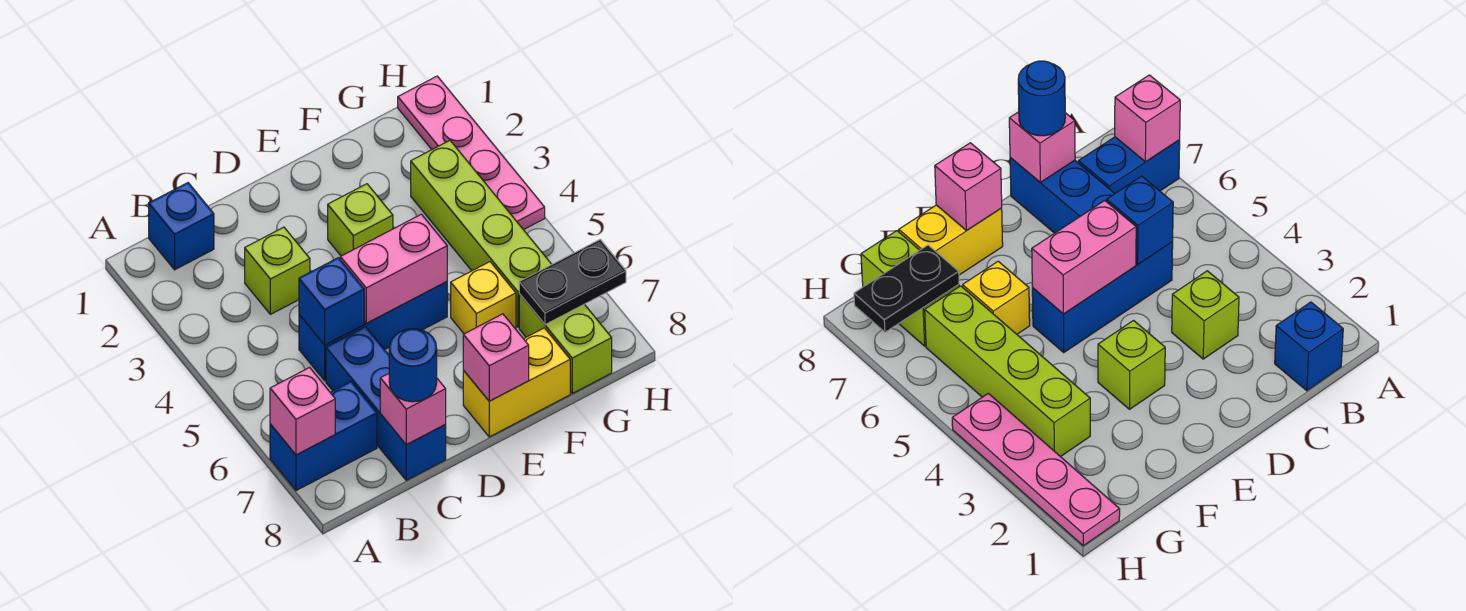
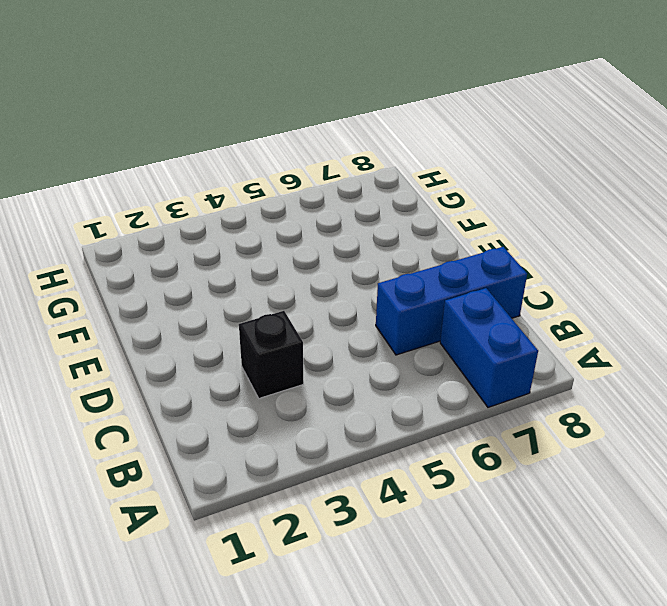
black 1x1 brick [239,311,304,398] -> lime 1x1 brick [245,227,310,314]
none -> blue 1x1 brick [149,183,214,270]
none -> blue 1x3 brick [299,282,447,381]
none -> lime 1x1 brick [328,184,393,256]

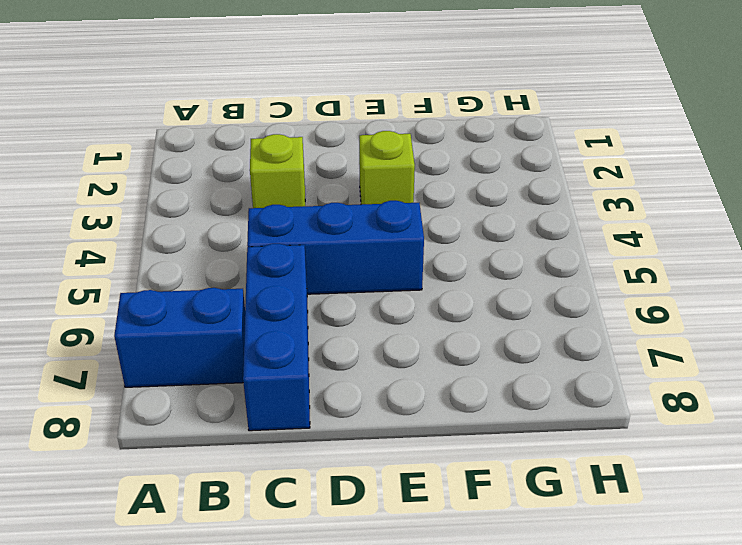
none -> blue 1x1 brick [149,183,214,270]
none -> yellow 1x2 brick [463,328,570,437]
none -> yellow 1x1 brick [451,262,516,334]

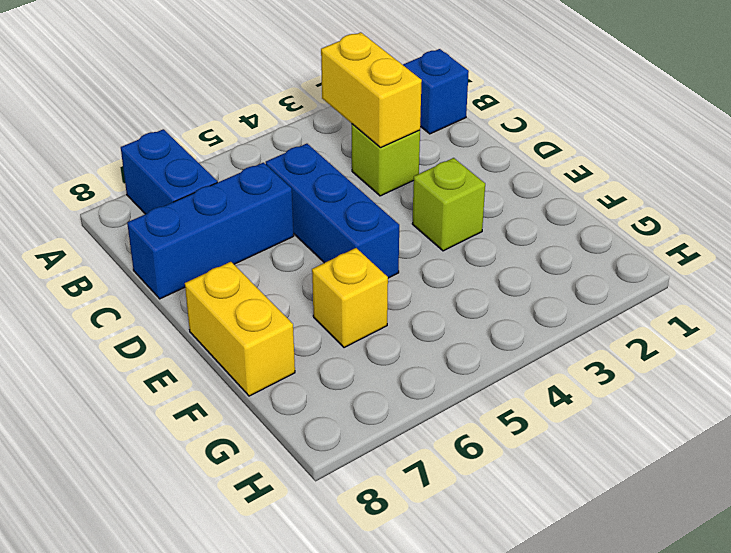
yellow 1x2 brick [321,32,422,148] -> none
none -> lime 1x4 brick [411,140,552,327]
none -> lime 1x2 brick [519,294,612,393]
none -> pink 1x4 plate [398,76,545,230]

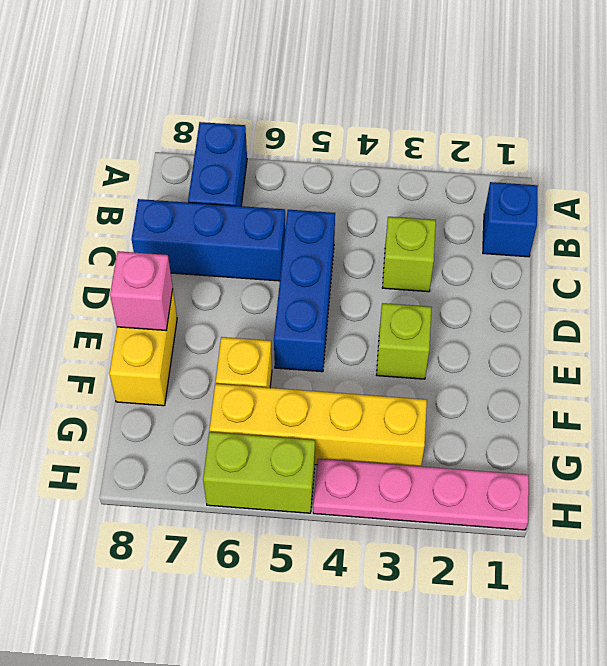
yellow 1x4 brick [209,384,427,466] -> lime 1x4 brick [411,140,552,327]
lime 1x2 brick [203,432,315,513] -> lime 1x2 brick moved to [519,294,612,393]
none -> pink 1x1 brick [270,368,335,455]
none -> blue 1x1 brick [299,258,364,345]
none -> pink 1x1 brick [380,373,446,445]

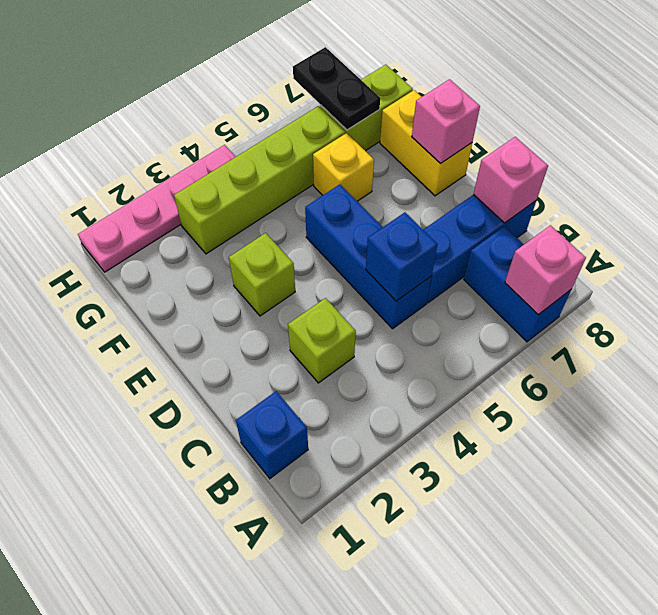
none -> pink 1x2 brick [340,214,447,323]
none -> blue 1x1 round brick [389,329,437,402]

